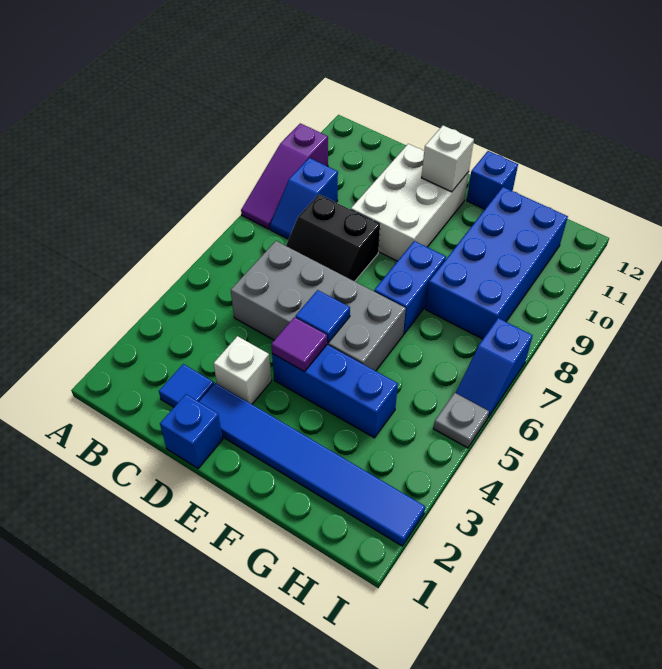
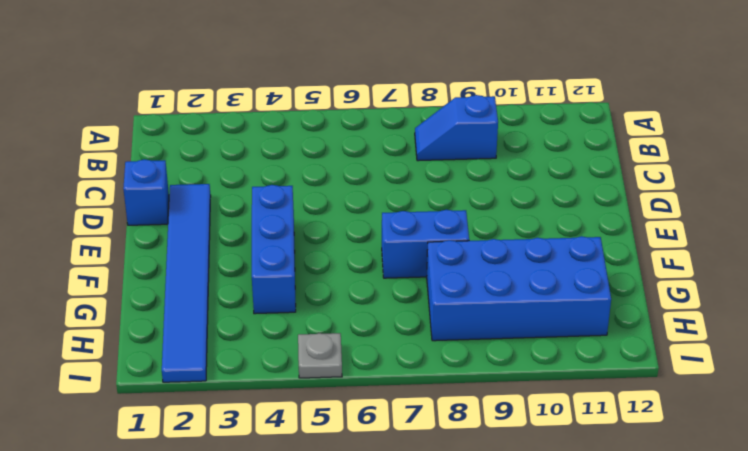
none -> purple 1x3 slope [241,123,328,229]
none -> blue 1x1 tile [159,364,214,407]
none -> grey 2x4 brick [231,241,406,371]

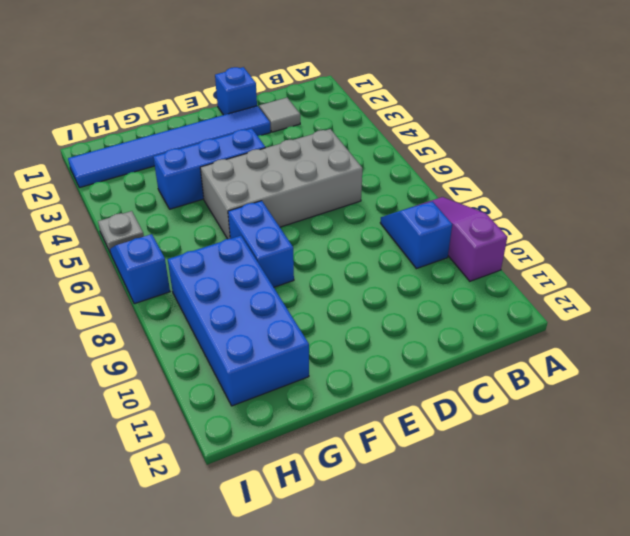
grey 1x1 tile [259,98,300,132] -> blue 1x1 tile [159,364,214,407]
none -> black 2x2 slope [286,194,380,281]
none -> white 1x1 brick [213,336,272,404]
none -> white 2x3 brick [351,144,469,261]

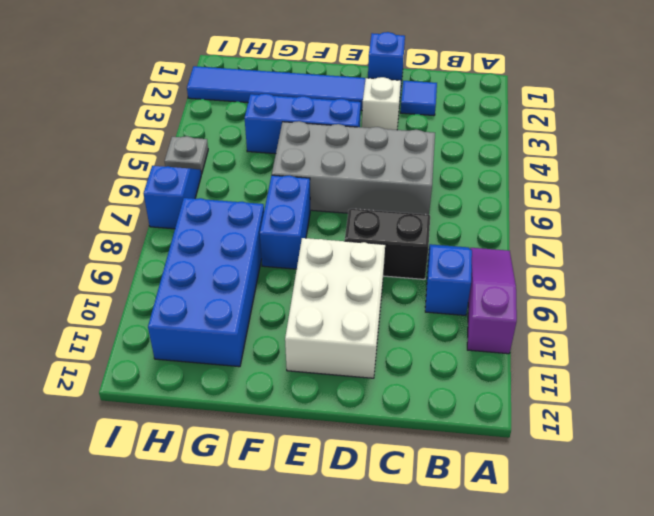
none -> blue 1x1 brick [467,151,518,209]
none -> purple 1x1 tile [271,317,327,372]
none -> blue 1x1 tile [295,290,350,343]

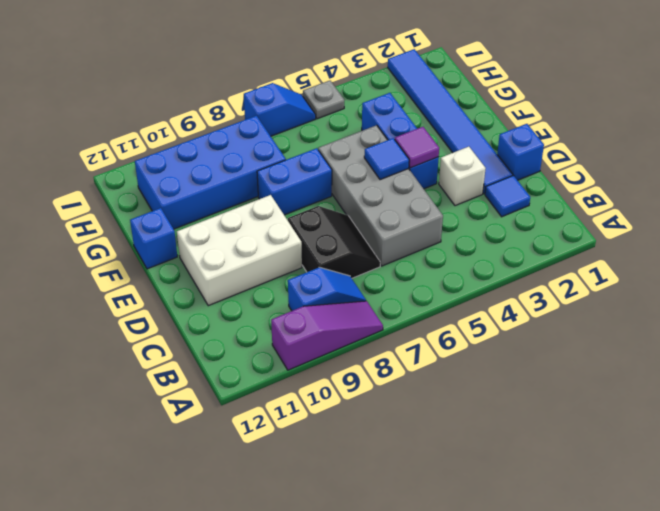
none -> white 1x1 brick [422,126,474,192]

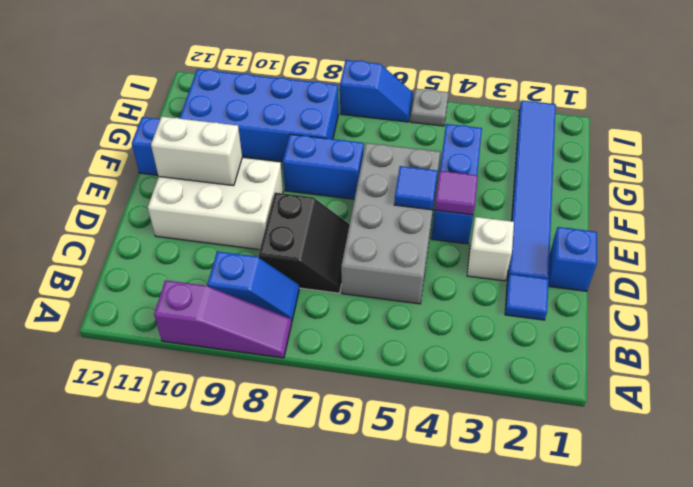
white 1x2 brick [151,117,242,186] -> white 1x1 brick [422,126,474,192]

